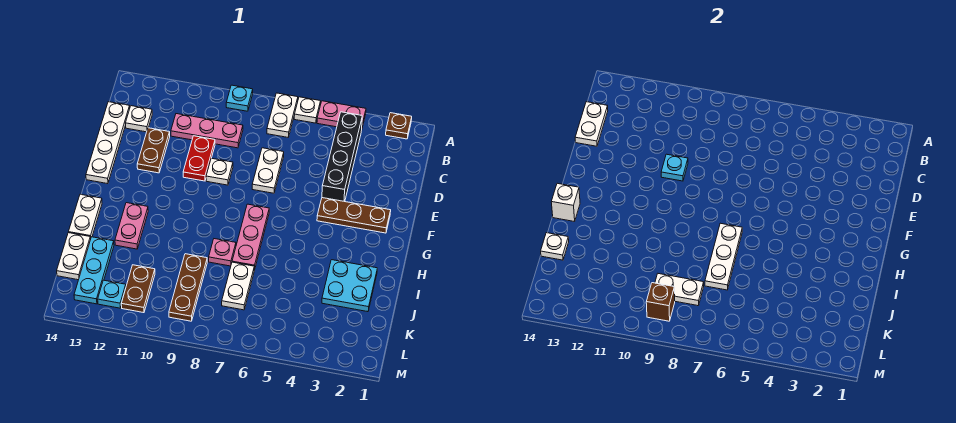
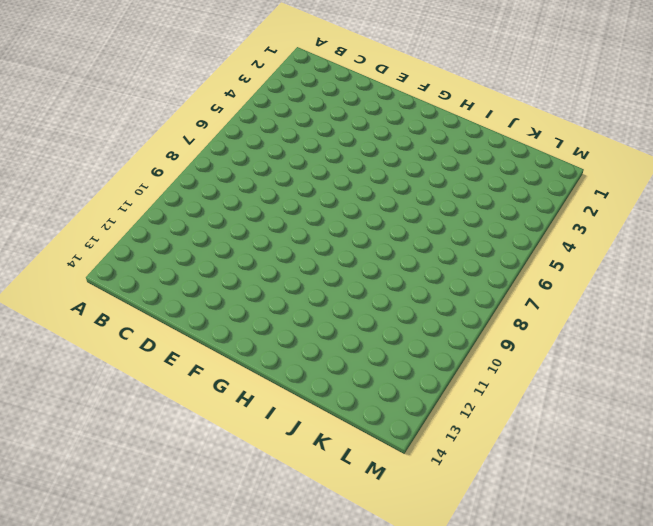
none -> brown 1x1 plate [386,113,412,139]
none -> pink 1x2 plate [317,101,366,128]
none -> white 1x1 plate [294,97,321,123]
none -> white 1x2 plate [267,93,298,137]

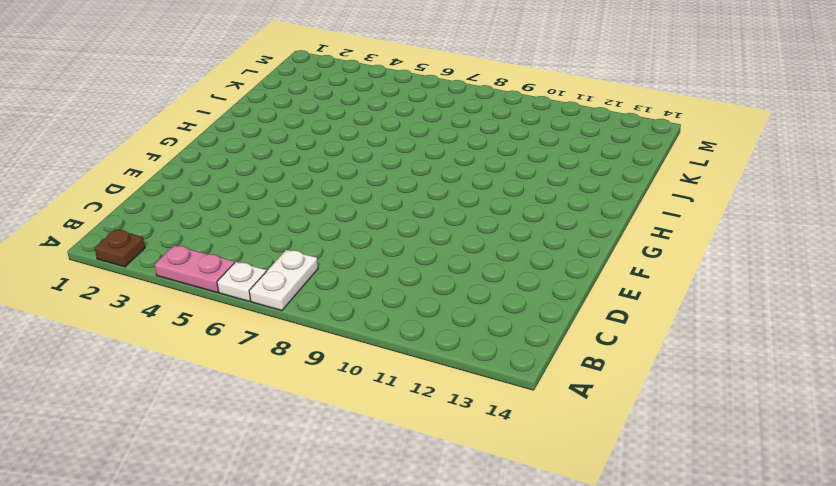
none -> cyan 1x1 plate [226,85,253,111]
none -> black 1x4 brick [322,112,362,202]
none -> pink 1x3 plate [171,114,243,148]
none -> white 1x1 plate [125,106,152,132]

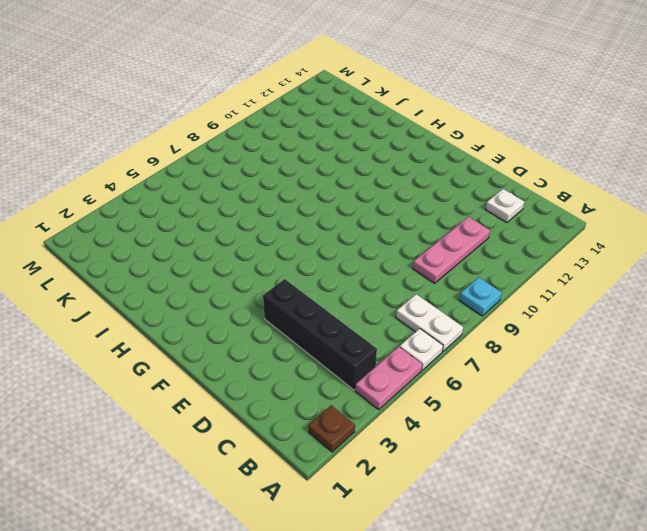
none -> white 1x4 plate [86,102,130,184]
none -> white 1x2 plate [252,148,284,193]
none -> red 1x2 plate [183,136,215,181]
none -> brown 1x2 plate [137,128,170,173]

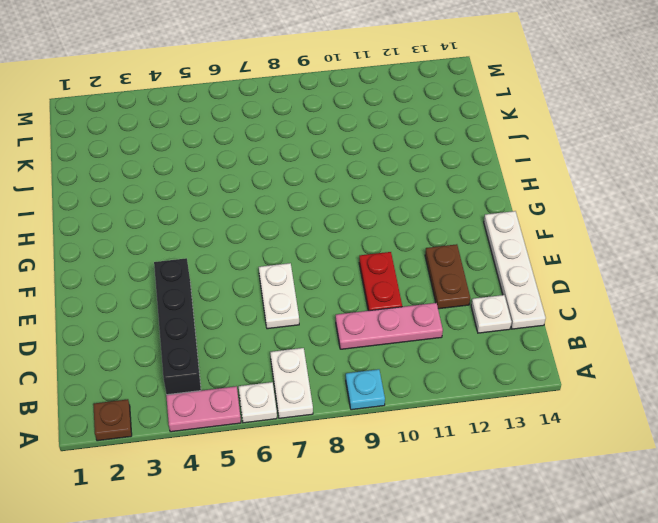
none -> white 1x1 plate [206,158,233,185]
none -> brown 1x3 plate [317,198,391,233]
none -> pink 1x3 plate [232,204,269,270]
none -> pink 1x2 plate [115,203,148,249]

